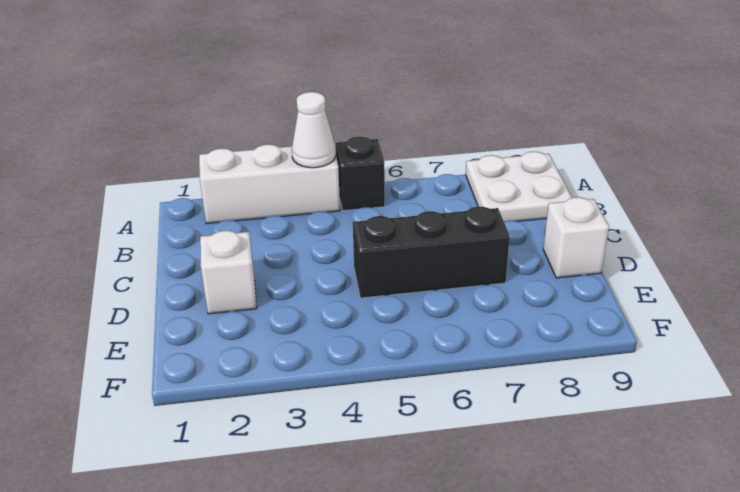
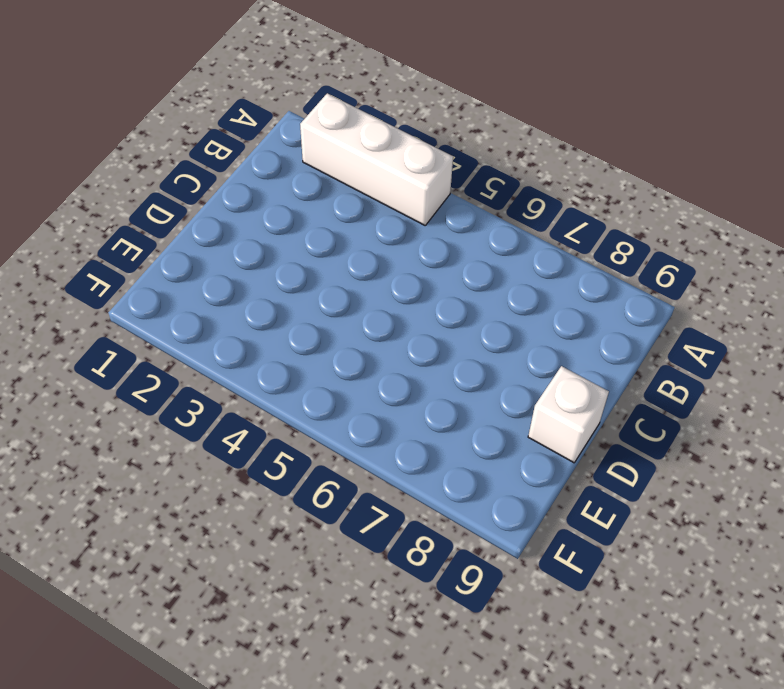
none -> black 1x1 brick [335,137,385,211]
none -> white 2x2 plate [466,152,572,222]

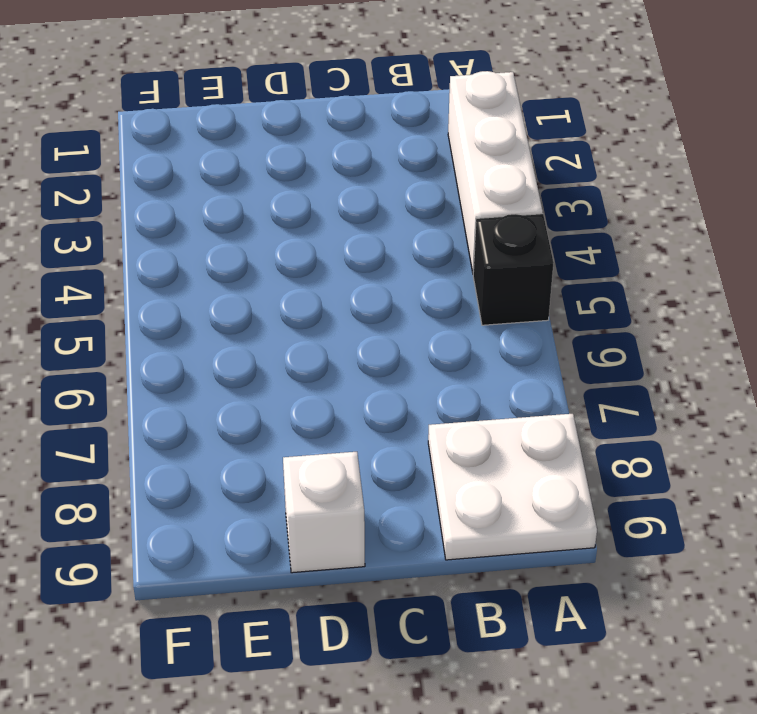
none -> white 1x1 brick [200,231,257,314]
none -> black 1x3 brick [353,207,510,298]

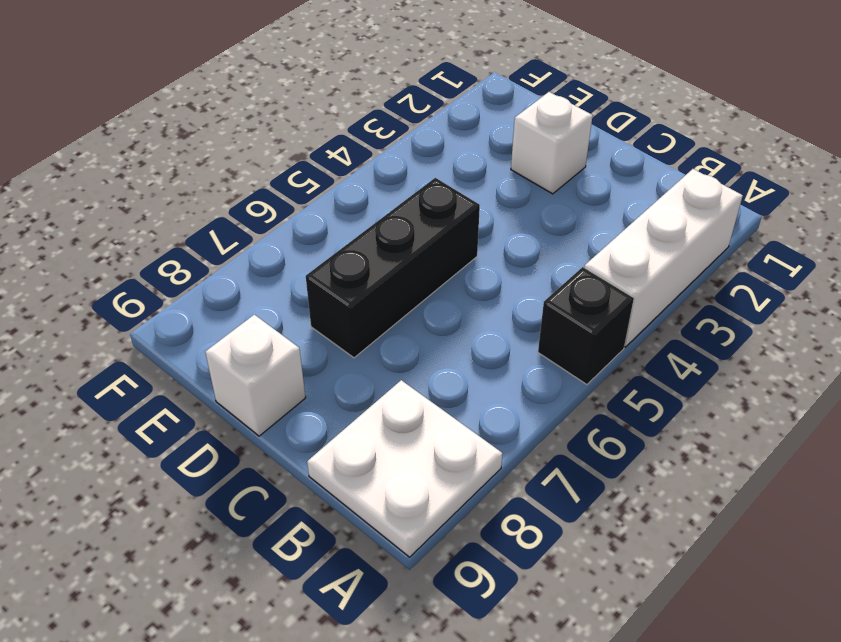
none -> white 1x1 cone [292,92,336,168]

